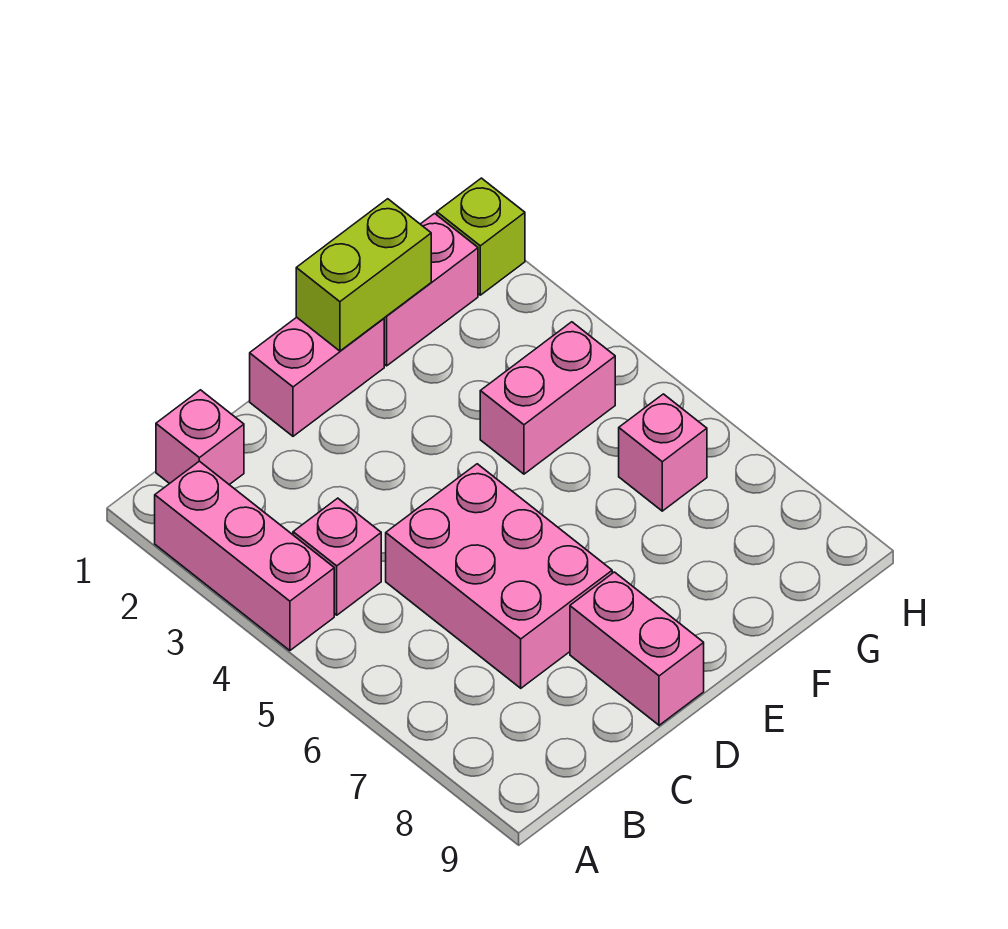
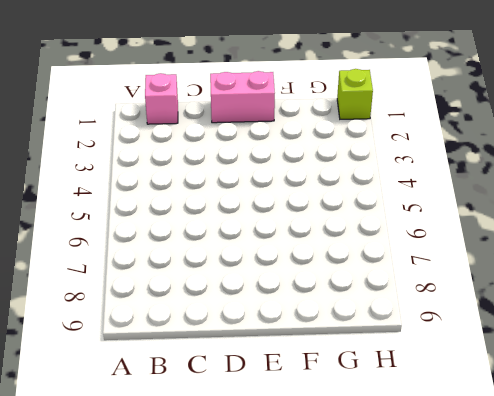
none -> pink 1x3 brick [155,461,334,651]
none -> pink 1x1 brick [293,498,381,615]

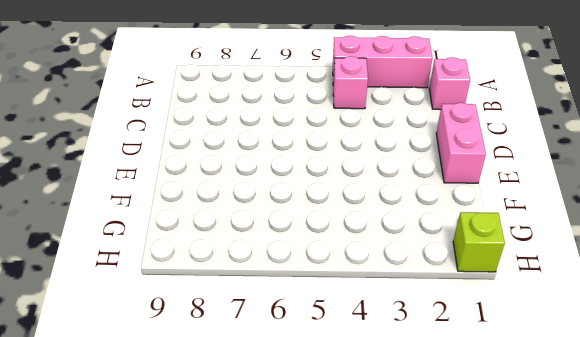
none -> pink 2x3 brick [386,464,612,688]
none -> pink 1x2 brick [570,572,704,725]

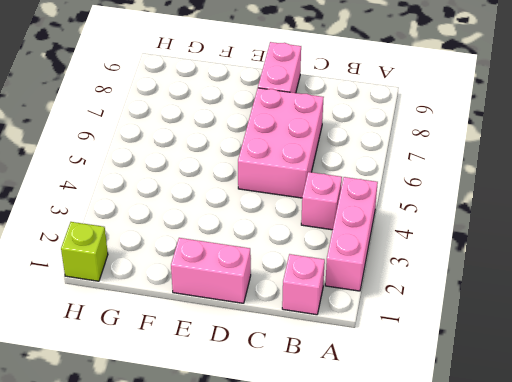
none -> pink 1x2 brick [384,214,478,366]
none -> pink 1x2 brick [480,322,615,474]

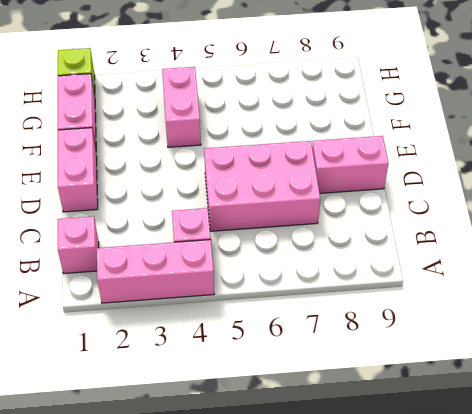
none -> pink 1x1 brick [619,394,707,511]
none -> lime 1x2 brick [296,199,431,351]

